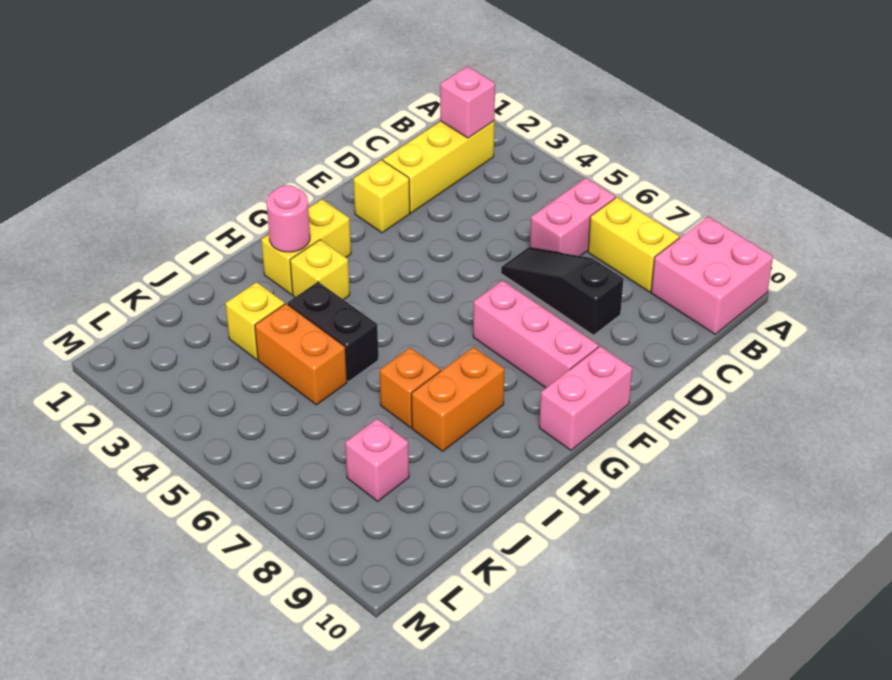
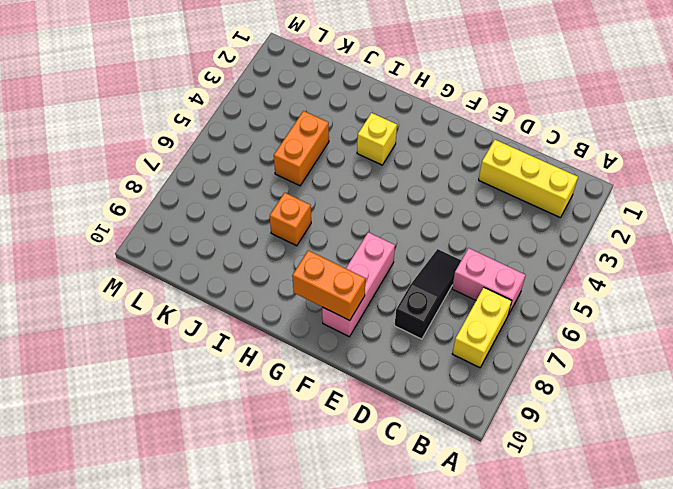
orange 1x2 brick [292,250,366,321] -> orange 1x2 brick moved to [412,347,505,451]
none -> pink 2x2 brick [651,217,773,334]
none -> yellow 1x1 brick [354,160,410,233]
none -> pink 1x2 brick [539,346,632,450]

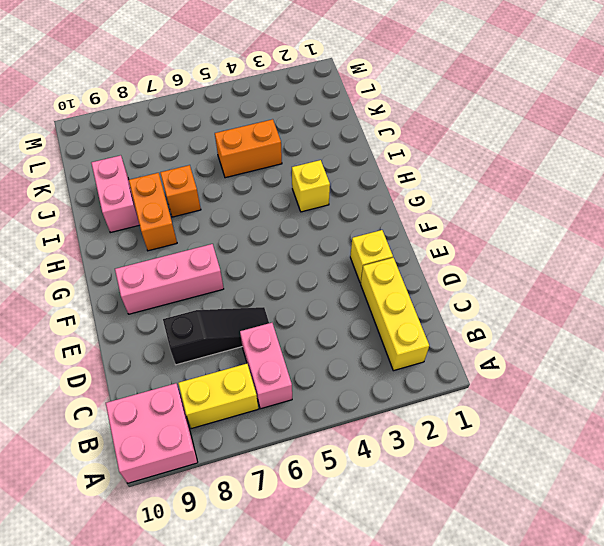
pink 1x2 brick [91,155,140,233] -> pink 1x2 brick moved to [539,346,632,450]
none -> yellow 1x2 brick [261,199,351,295]
none -> black 1x2 brick [288,282,378,382]
none -> yellow 1x1 brick [225,282,285,360]

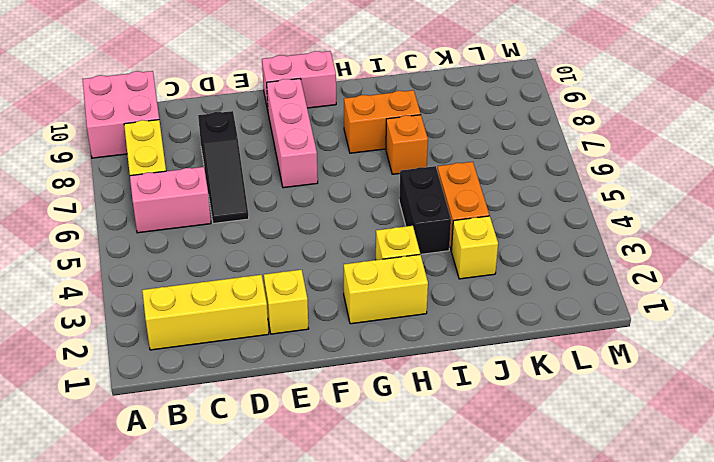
none -> pink 1x1 brick [345,419,409,501]
none -> pink 1x1 brick [440,66,495,138]
none -> pink 1x1 round brick [267,185,310,252]

